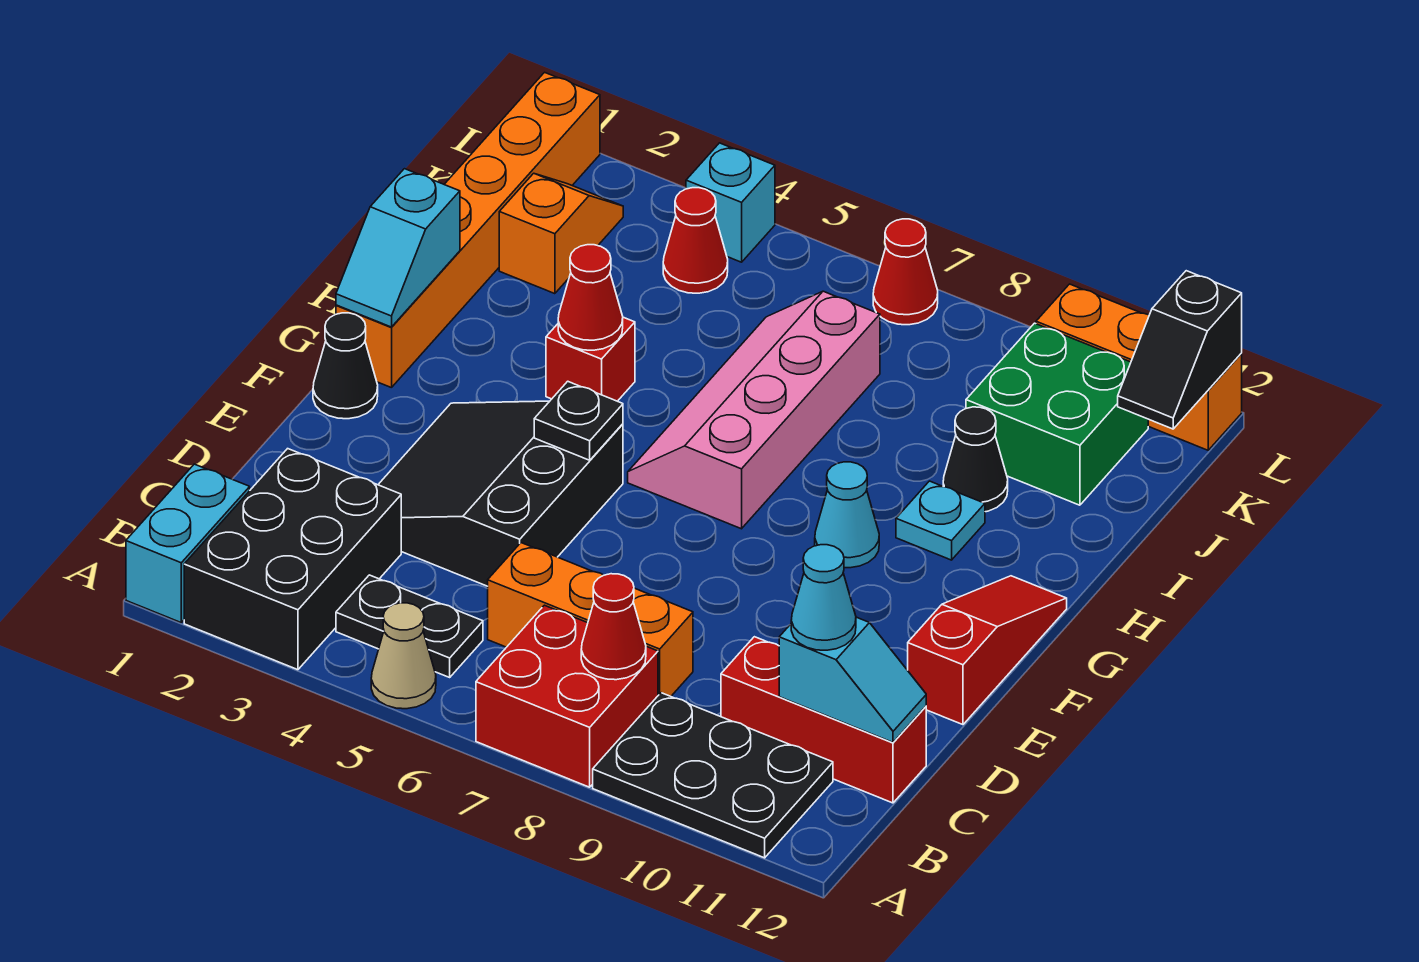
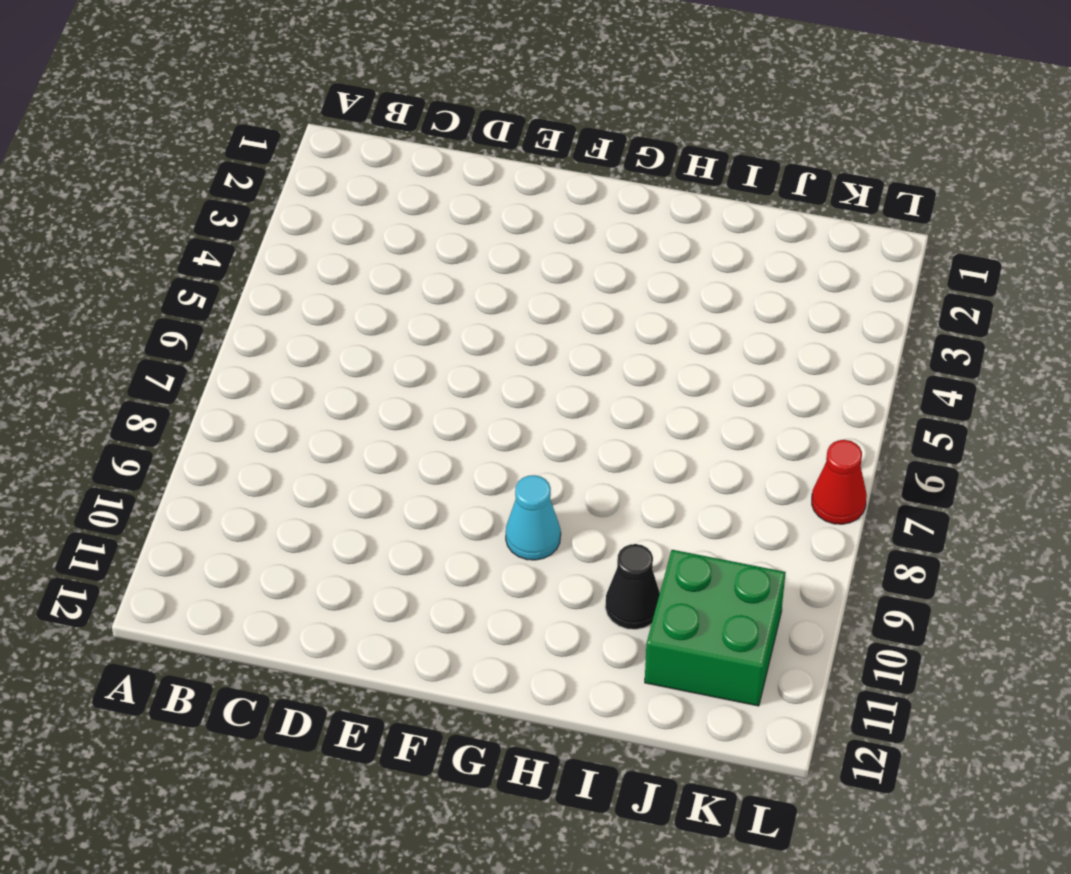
none -> cyan 1x2 brick [126,464,250,622]
none -> black 2x3 brick [184,449,401,670]
none -> tan 1x1 cone [371,603,436,709]
none -> red 2x2 brick [476,605,658,787]

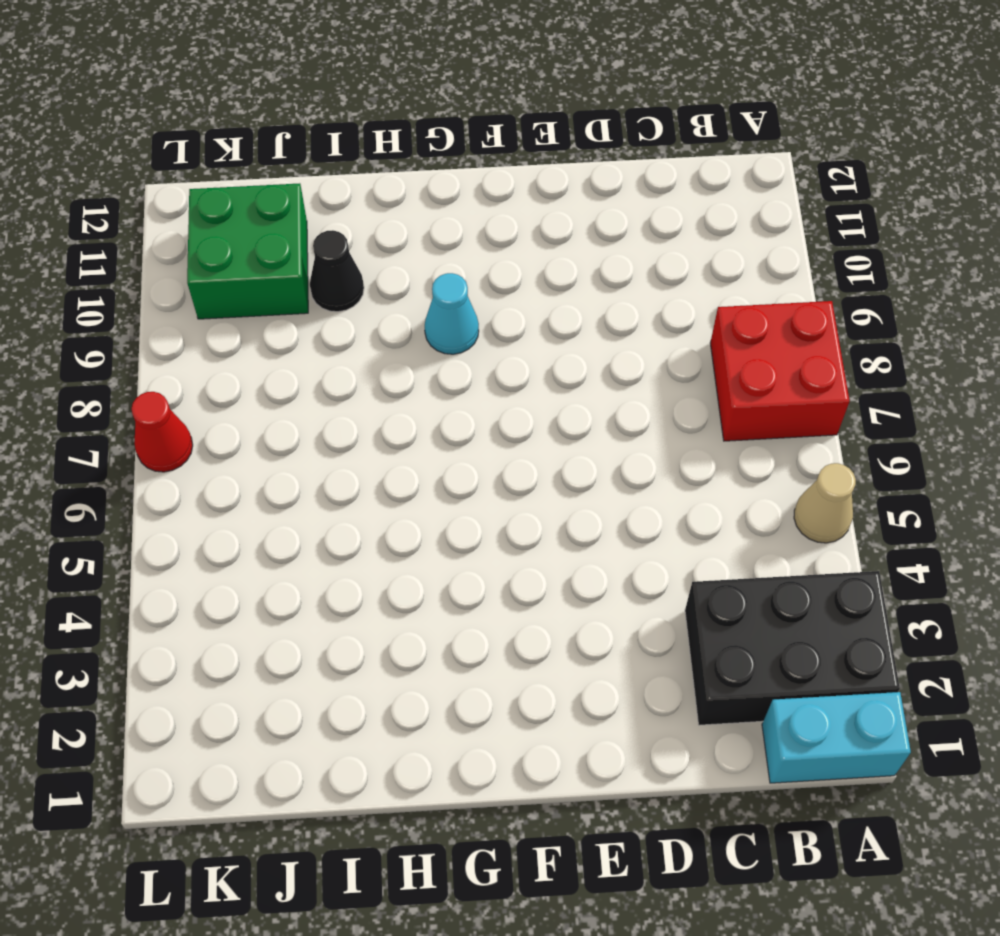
none -> black 2x3 plate [593,693,833,858]
none -> black 1x2 plate [336,575,483,677]
none -> orange 1x3 brick [488,543,693,696]
none -> red 1x3 brick [721,637,926,803]

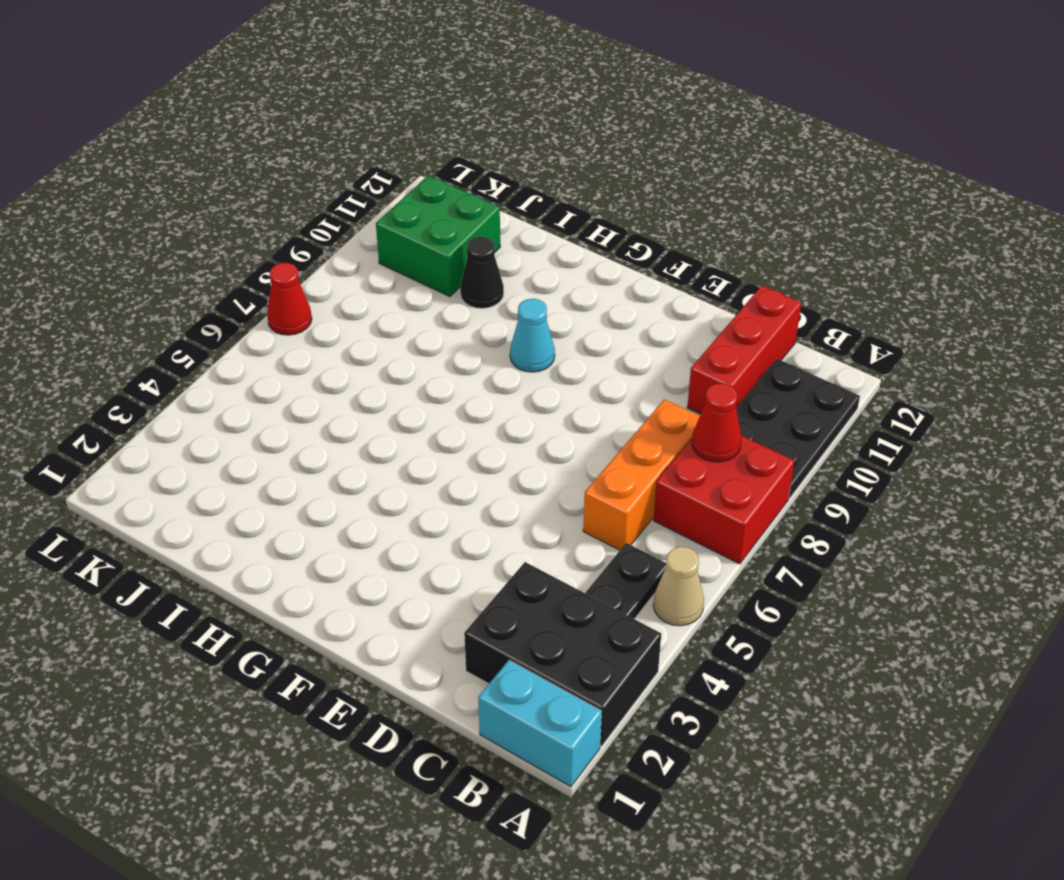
none -> black 3x3 slope [378,401,623,586]
none -> red 1x3 slope [908,576,1067,725]
none -> black 1x1 cone [313,313,378,419]
none -> orange 1x6 brick [336,72,600,388]

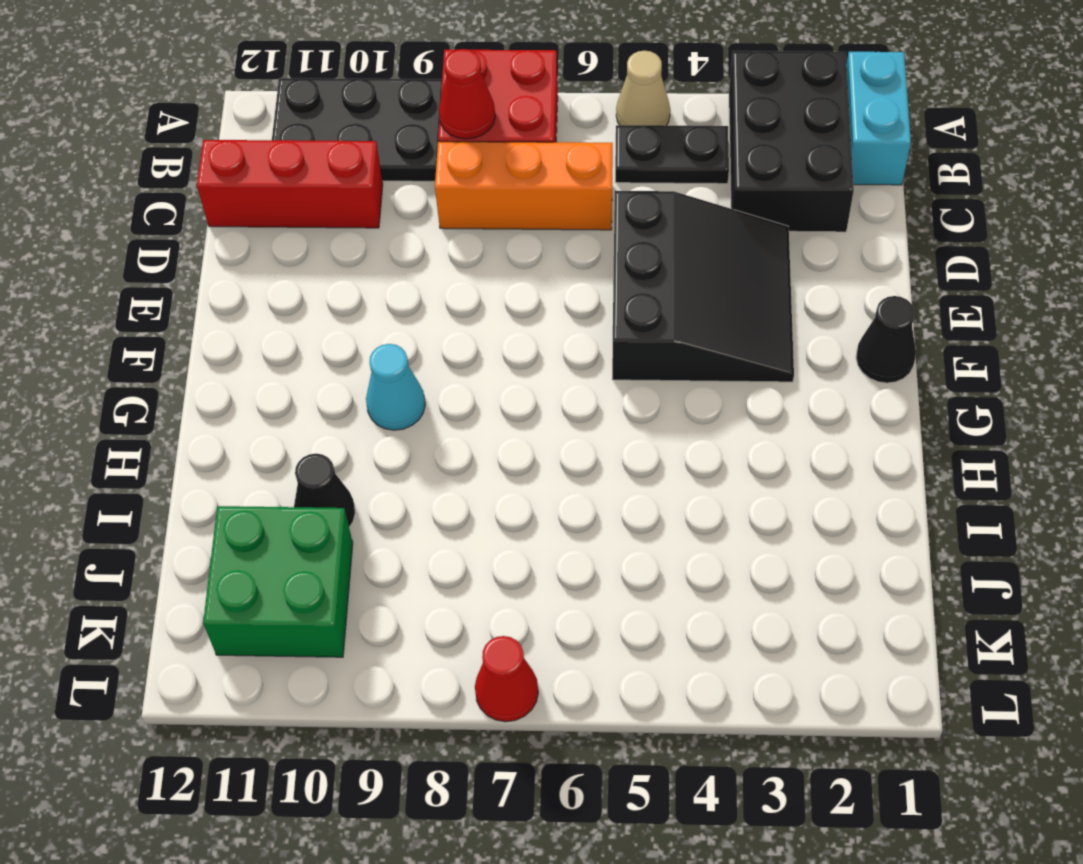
none -> red 1x3 slope [908,576,1067,725]
none -> orange 1x6 brick [336,72,600,388]
none -> pink 2x4 slope [628,291,880,529]
none -> red 1x1 brick [546,317,635,401]

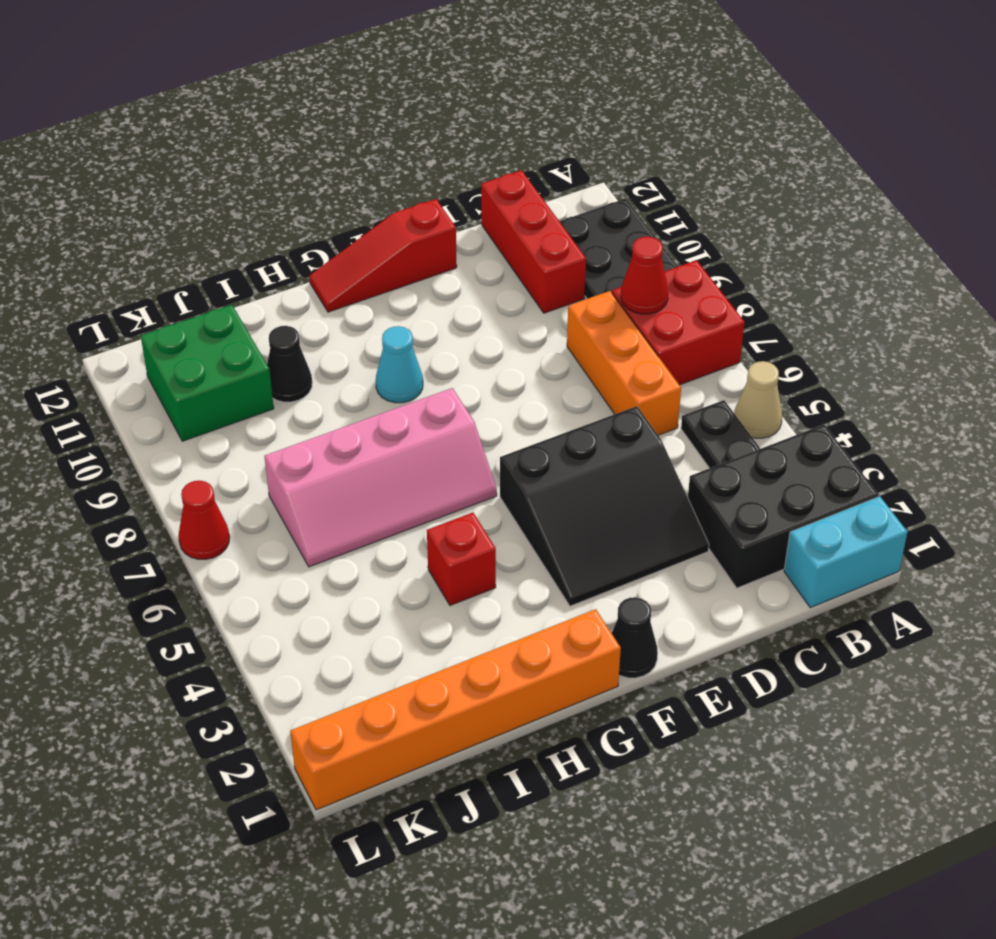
none -> cyan 1x1 plate [896,481,985,560]
none -> orange 1x2 slope [499,173,623,294]
none -> red 1x1 cone [663,188,728,293]
none -> cyan 1x1 brick [686,143,775,262]

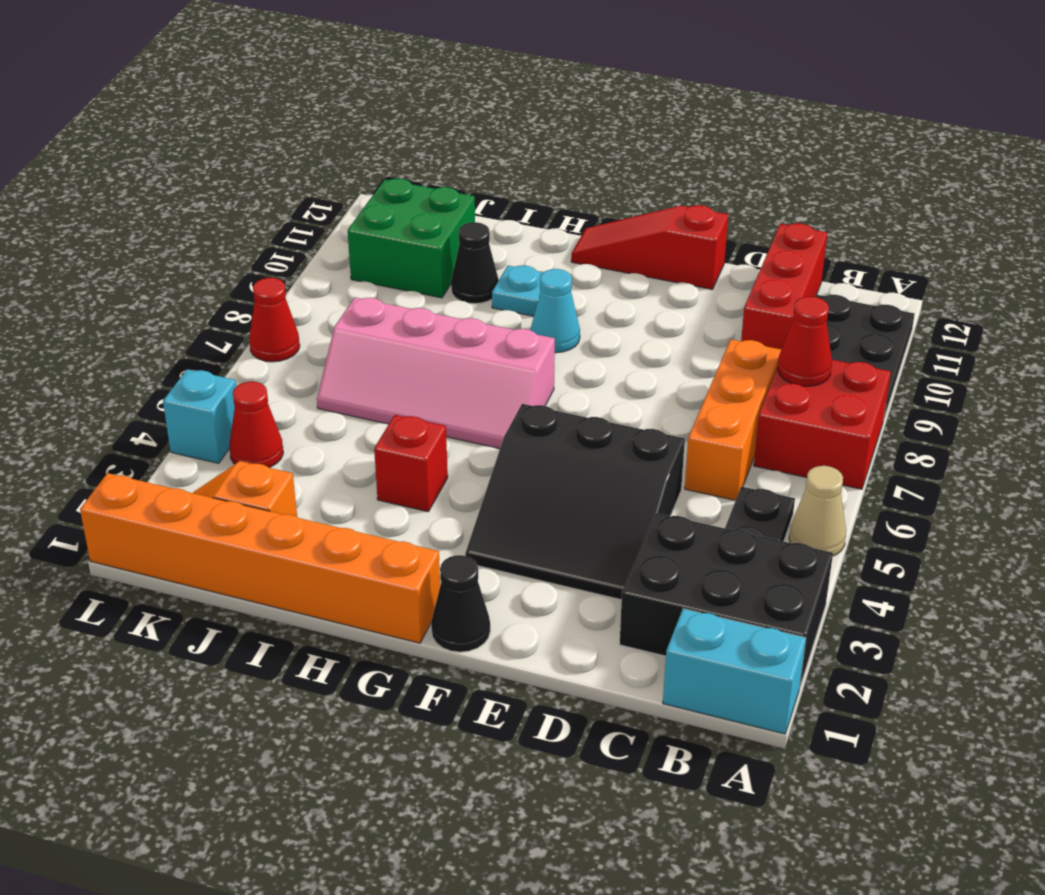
none -> orange 1x3 brick [1036,284,1242,450]
none -> cyan 1x2 slope [779,617,926,742]
none -> black 1x1 plate [534,381,623,460]
none -> cyan 1x2 slope [336,169,460,327]

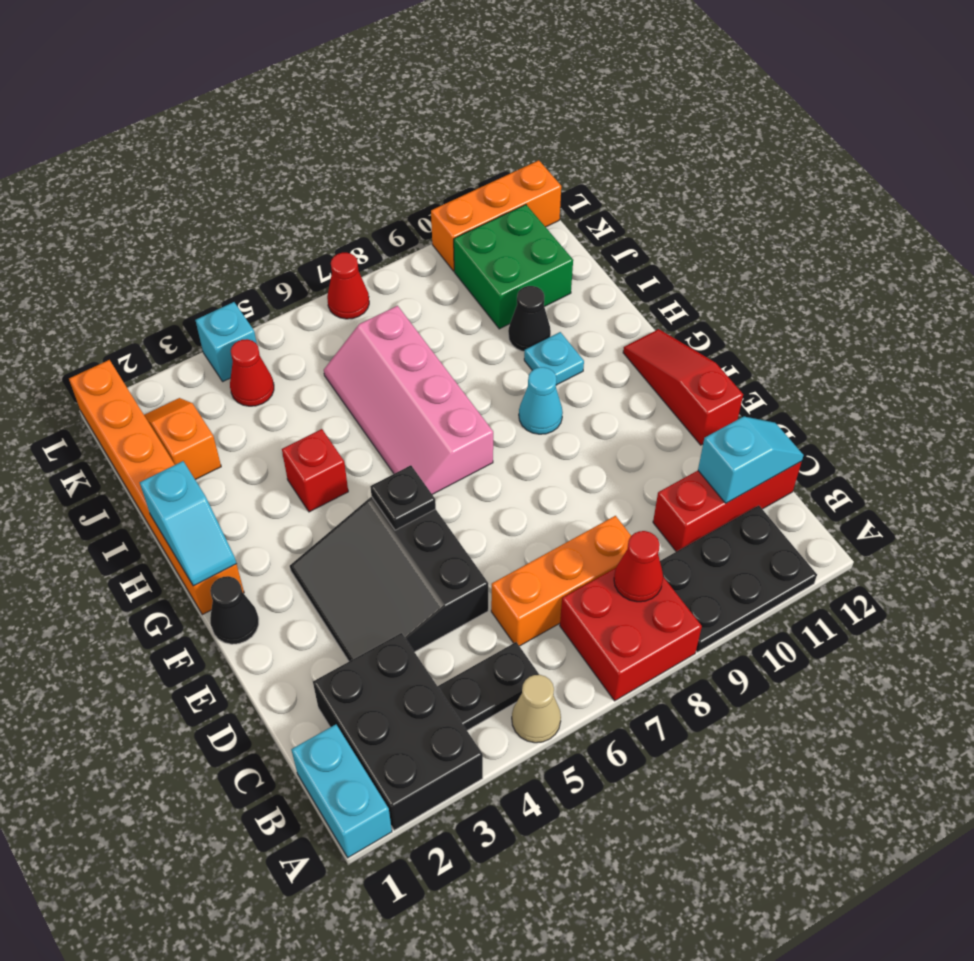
none -> red 1x1 cone [558,245,623,350]
none -> black 1x2 slope [1118,271,1242,429]
none -> cyan 1x1 cone [791,545,856,650]

